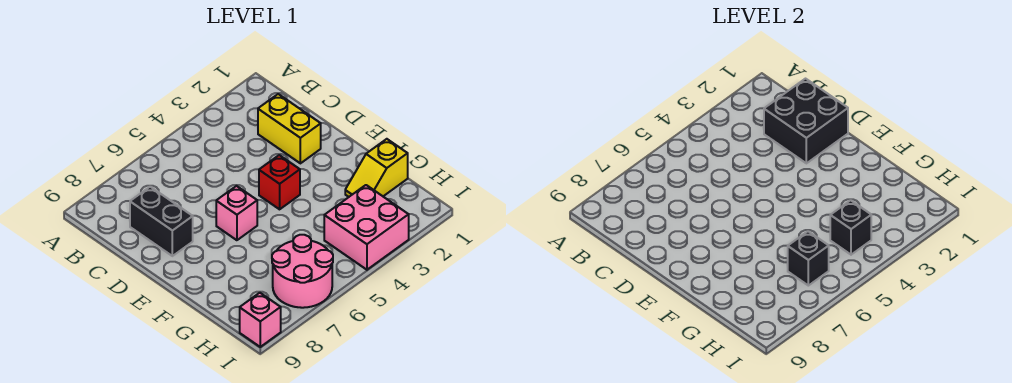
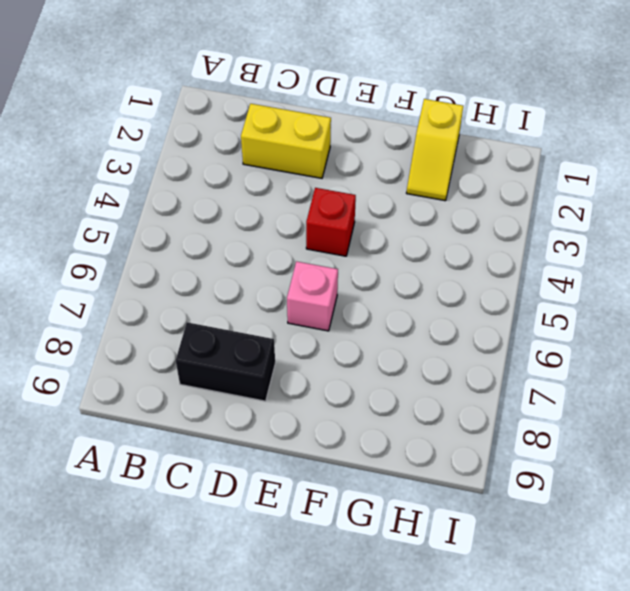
none -> pink 2x2 brick [324,185,409,270]
none -> pink 2x2 round brick [272,235,333,308]

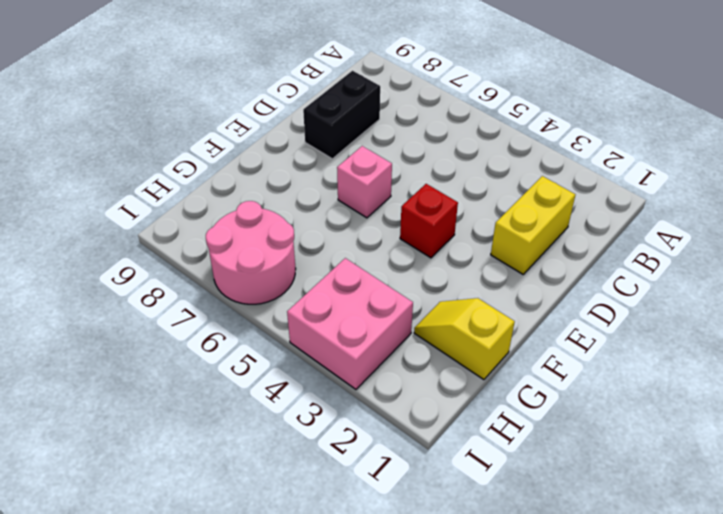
none -> pink 1x1 brick [240,293,281,347]
none -> black 2x2 brick [764,79,848,163]

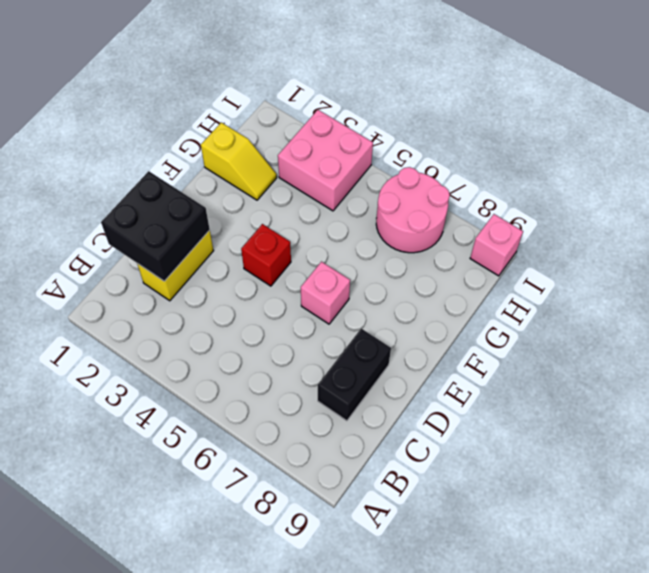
none -> black 1x1 brick [830,200,871,255]
none -> black 1x1 brick [788,231,829,286]

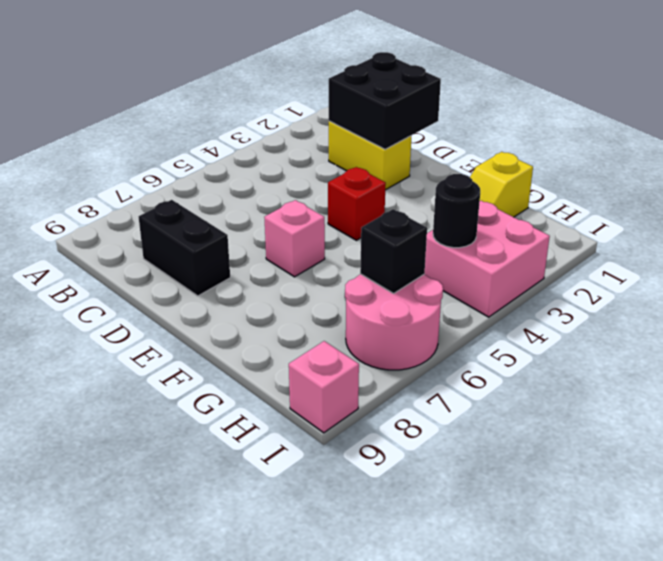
black 1x1 round brick [433,174,480,248] -> black 1x1 brick [830,200,871,255]

